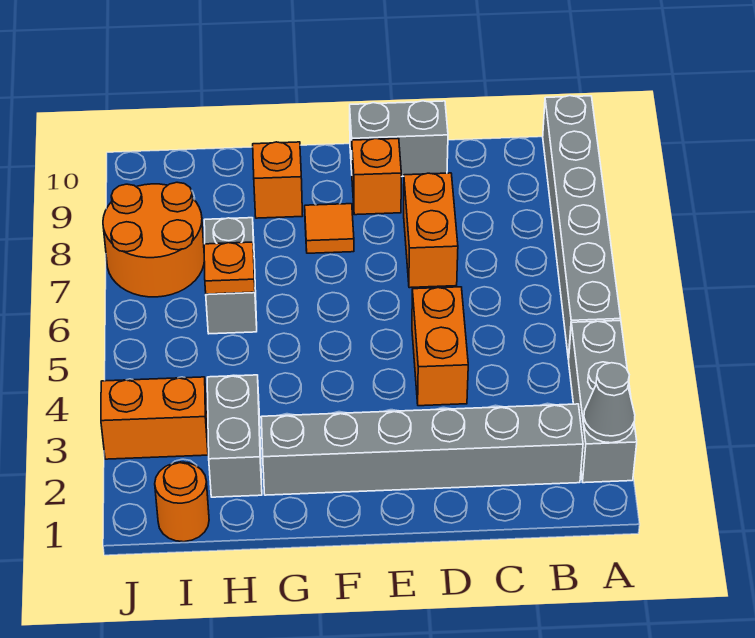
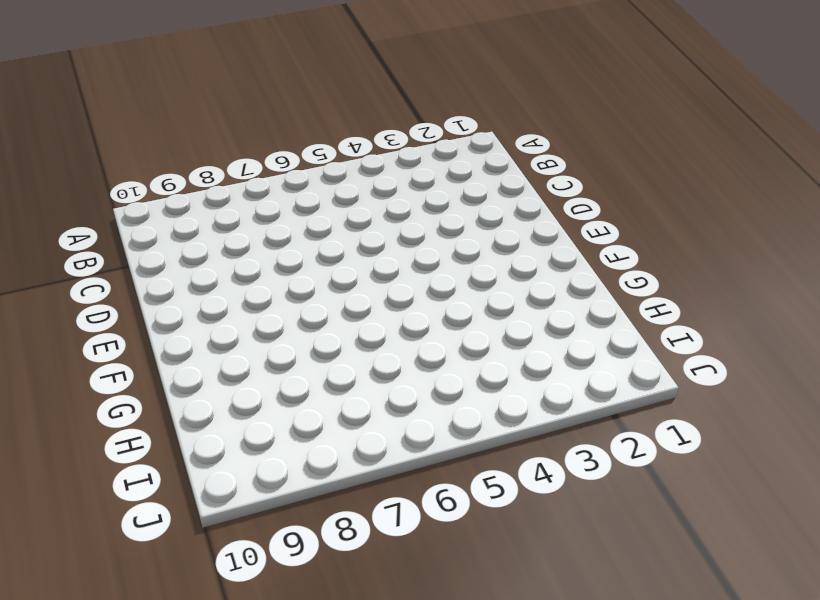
none -> grey 1x3 brick [569,320,637,483]
none -> grey 1x6 brick [543,96,621,359]
none -> grey 1x6 brick [261,404,583,495]

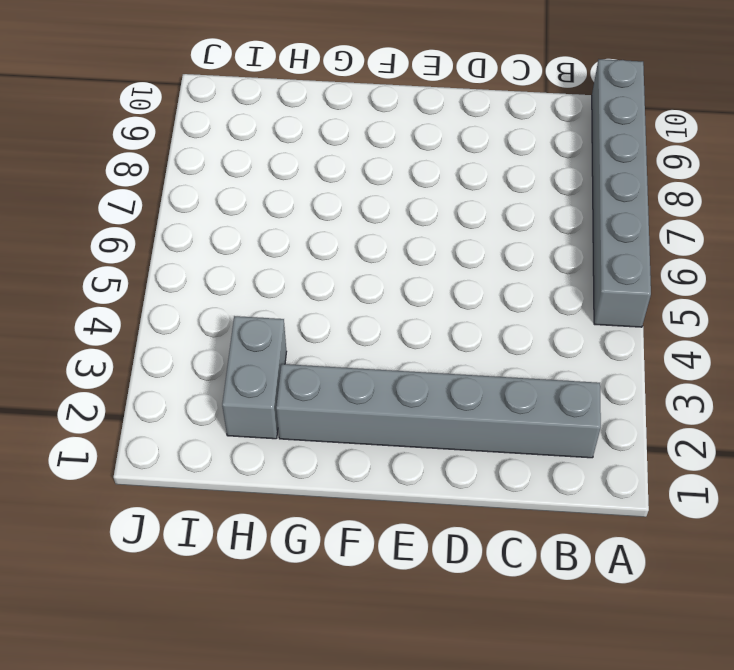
none -> grey 1x3 brick [569,320,637,483]
none -> orange 1x2 brick [412,287,468,406]
none -> orange 1x2 brick [404,173,458,288]

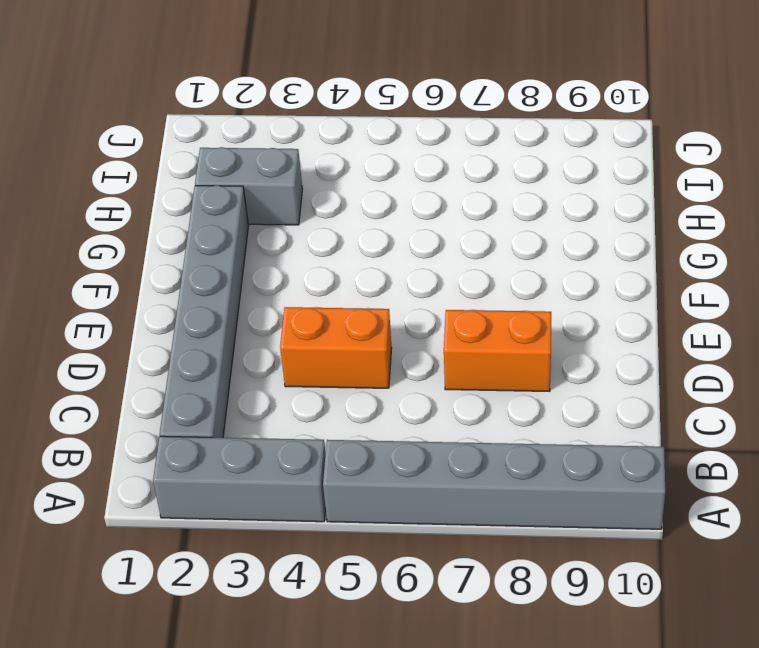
none -> grey 1x2 brick [350,101,448,177]
none -> orange 1x1 brick [352,139,401,215]
none -> orange 1x1 tile [305,204,354,253]

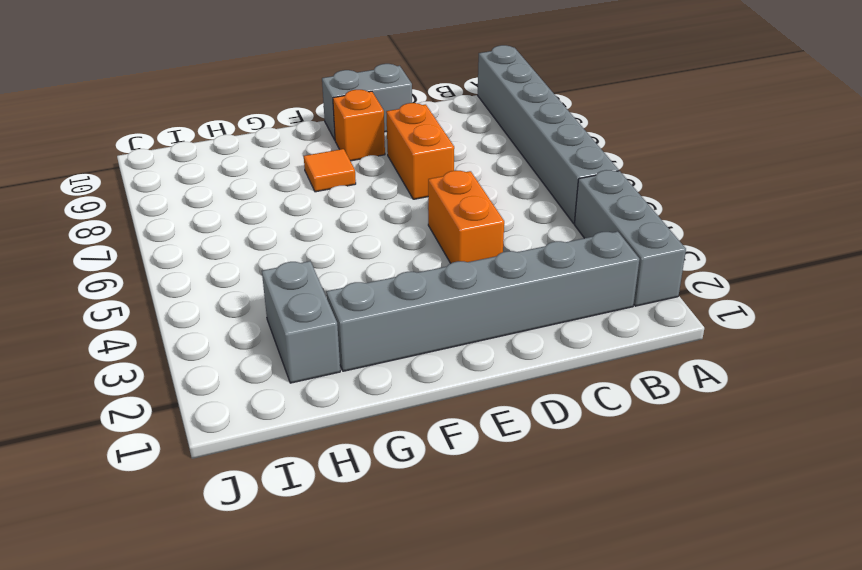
none -> orange 1x1 brick [253,142,303,218]
none -> grey 1x2 brick [204,218,257,334]
none -> orange 1x1 round brick [155,462,209,542]

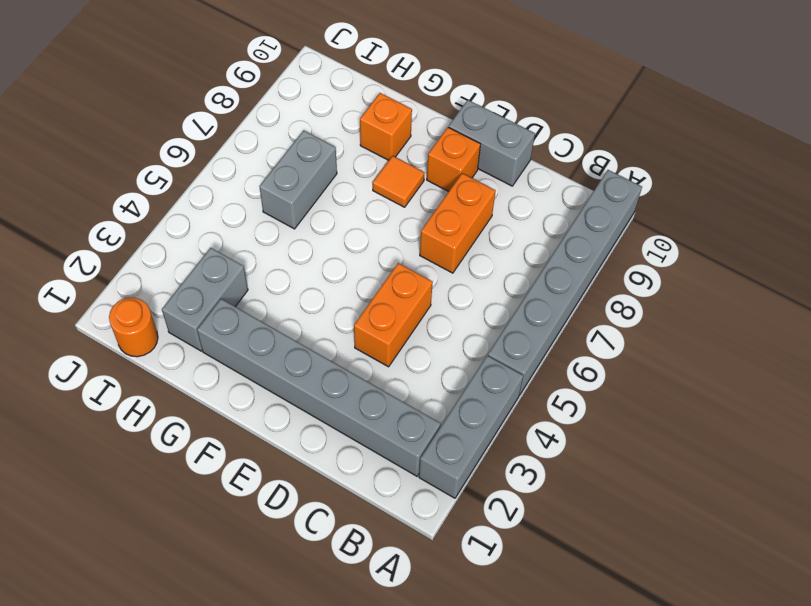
none -> orange 1x2 brick [101,377,208,459]
none -> orange 2x2 round brick [103,182,204,297]
none -> grey 1x1 cone [583,363,635,443]

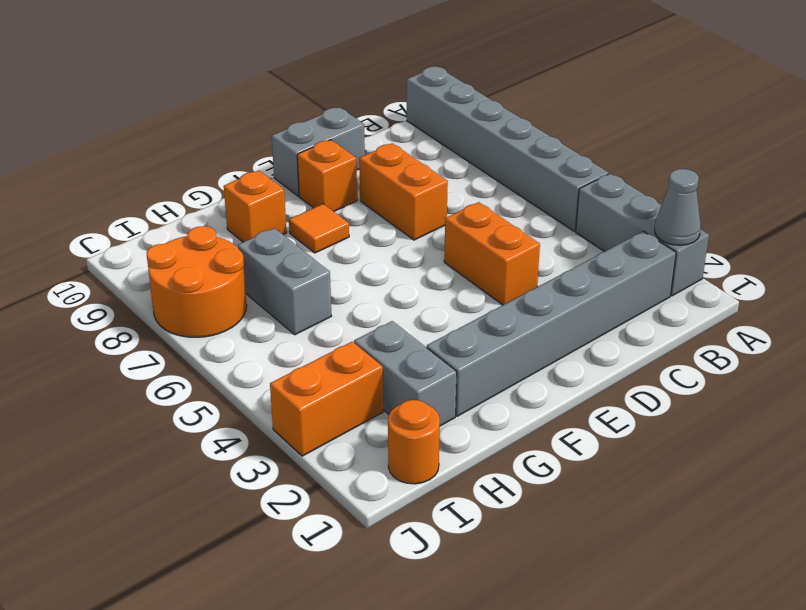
none -> orange 1x1 plate [204,242,255,294]

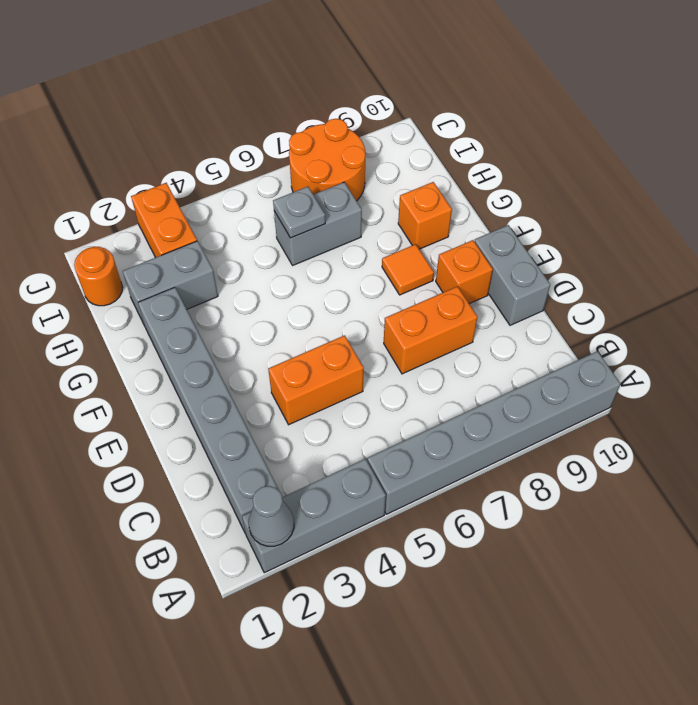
grey 1x1 plate [273,187,325,238] -> orange 1x1 plate [204,242,255,294]

